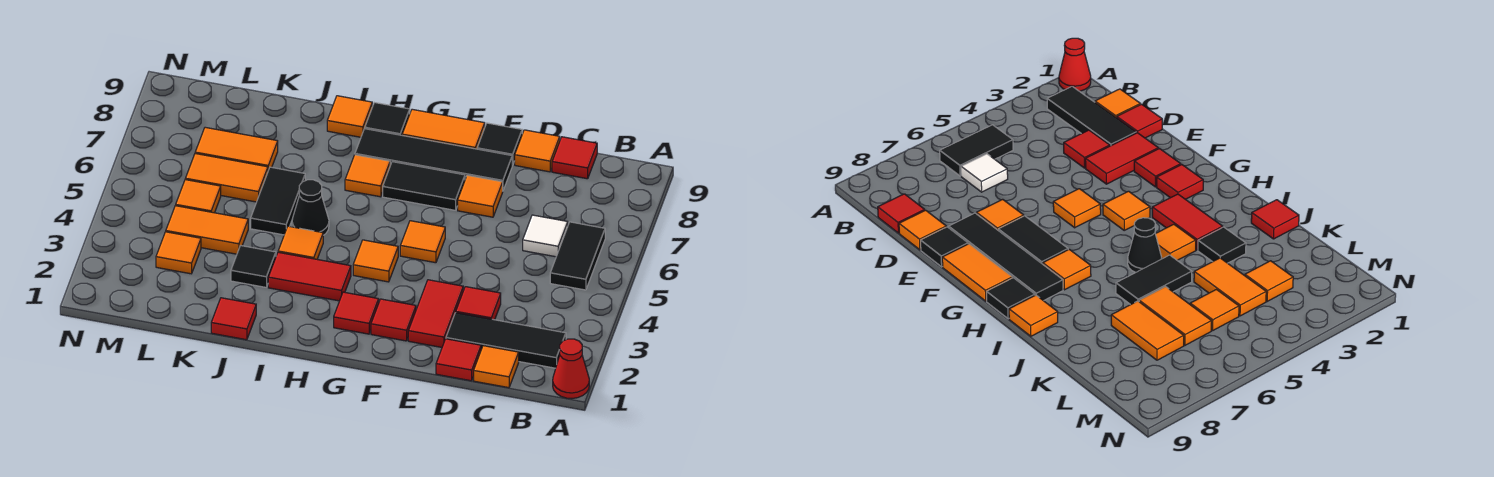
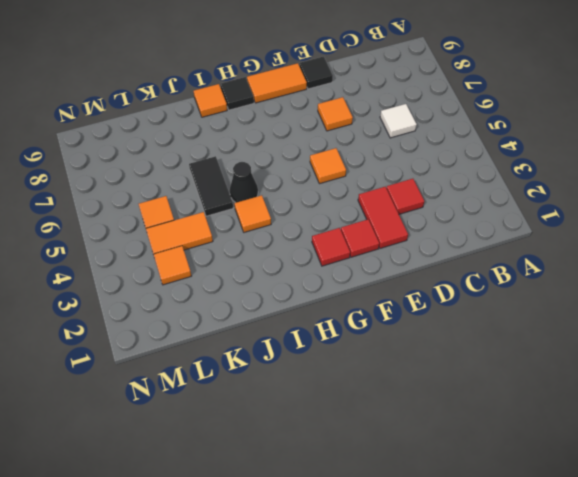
none -> red 1x1 cone [553,339,589,399]
none -> black 1x3 tile [446,313,566,368]
none -> black 1x2 tile [550,222,605,290]
none -> orange 1x1 tile [474,346,519,388]

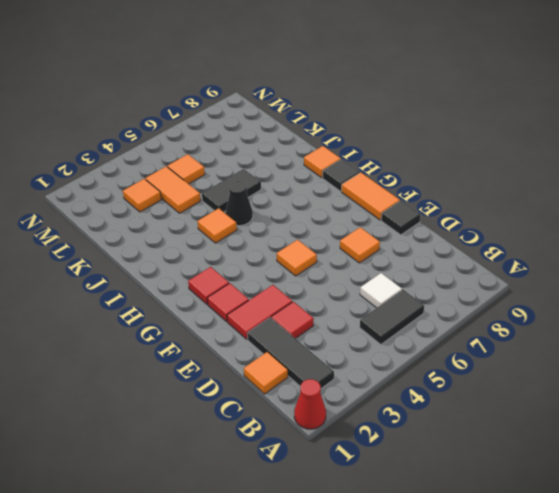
none -> red 1x1 tile [552,137,597,179]
none -> red 1x1 tile [436,339,481,381]
none -> orange 1x1 tile [515,130,560,172]
none -> black 1x4 tile [355,129,512,190]

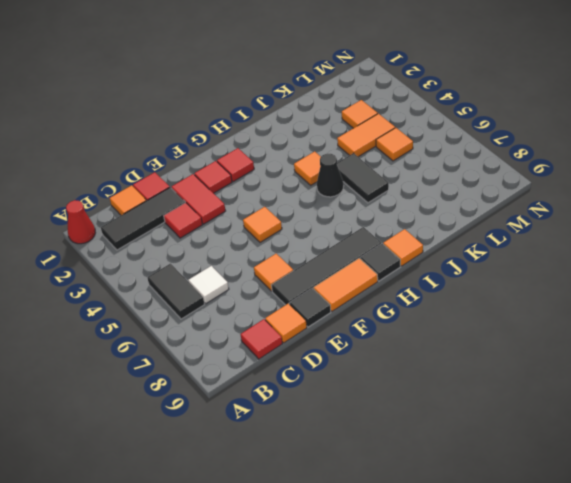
none -> black 1x2 tile [383,162,465,210]
none -> orange 1x1 tile [353,240,398,282]
none -> red 1x2 tile [268,252,351,301]
none -> orange 1x1 tile [345,155,390,197]

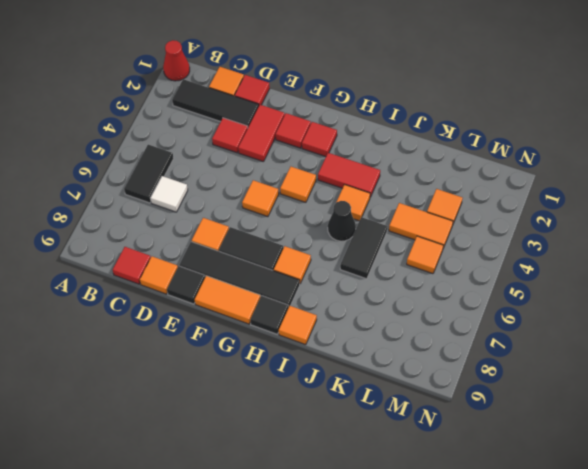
none -> red 1x1 tile [211,298,256,340]
none -> black 1x1 tile [231,246,276,287]
none -> orange 1x2 tile [185,154,268,202]
none -> orange 1x2 tile [195,127,278,170]

